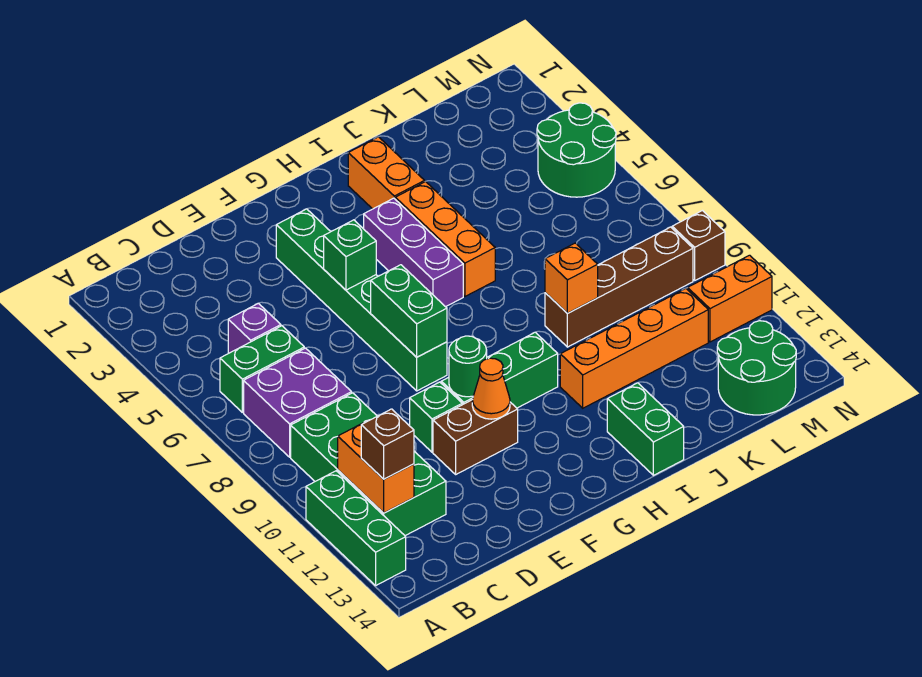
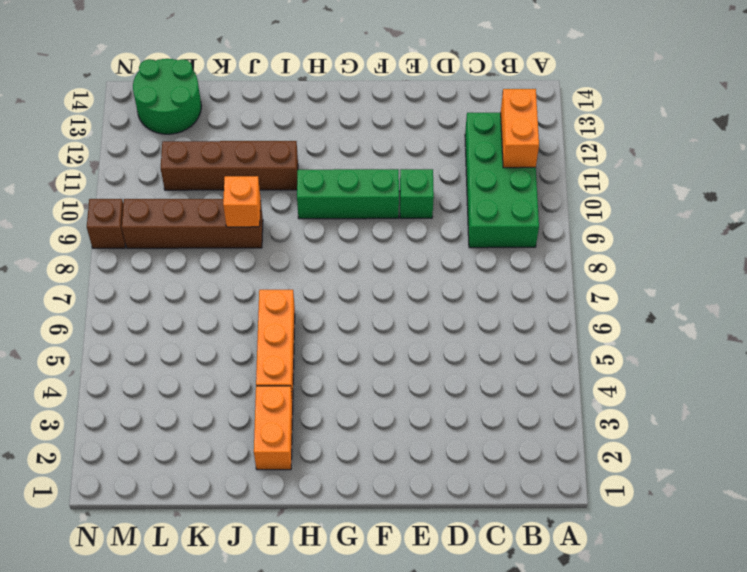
brown 1x4 brick [161,141,298,190] -> orange 1x4 brick [560,288,708,408]
none -> green 1x3 brick [306,471,406,586]
none -> green 1x2 brick [220,326,304,412]
none -> purple 2x2 brick [244,348,352,457]

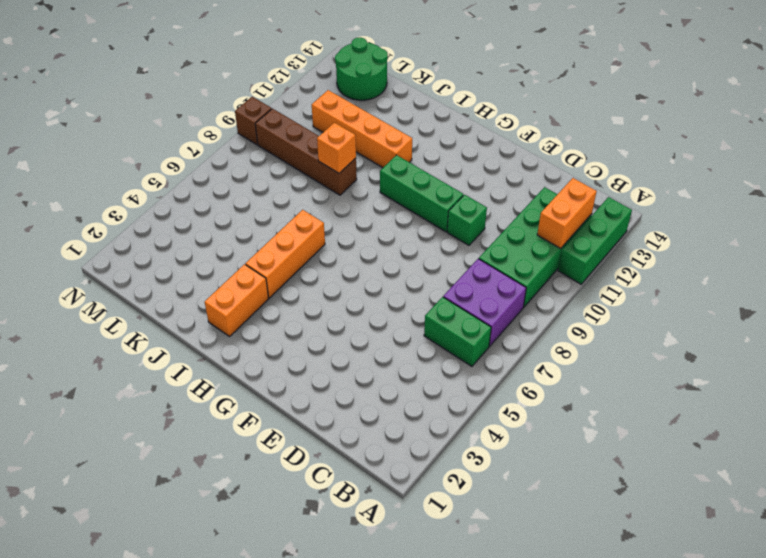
none -> purple 1x1 brick [228,303,281,353]
none -> brown 1x2 brick [433,400,518,474]
none -> green 1x6 brick [276,209,447,391]

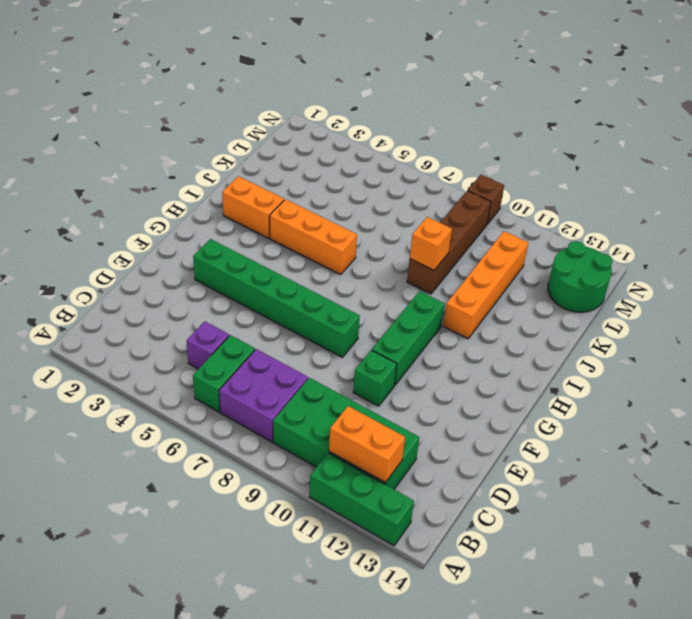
none -> brown 1x2 brick [433,400,518,474]
none -> purple 1x3 brick [364,198,463,307]
none -> green 1x2 brick [607,383,684,475]

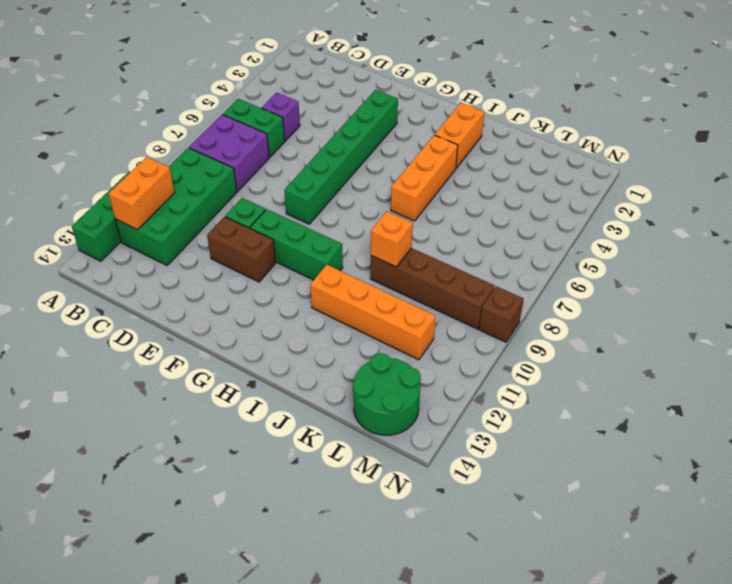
none -> purple 1x3 brick [364,198,463,307]
none -> green 1x2 brick [607,383,684,475]
none -> green 2x2 round brick [537,103,616,197]

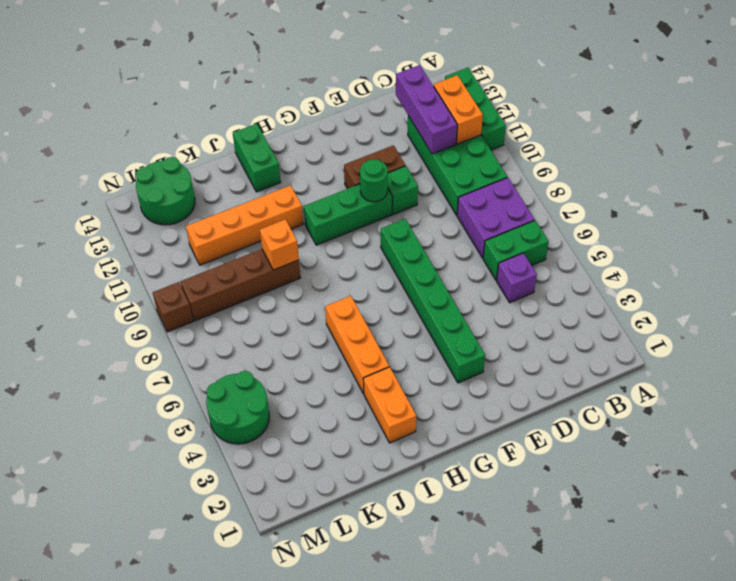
purple 1x3 brick [396,65,457,154] -> purple 1x3 brick moved to [364,198,463,307]
none -> orange 1x2 brick [688,255,772,342]
none -> green 1x1 brick [324,220,376,290]
none -> green 1x2 brick [371,265,447,357]

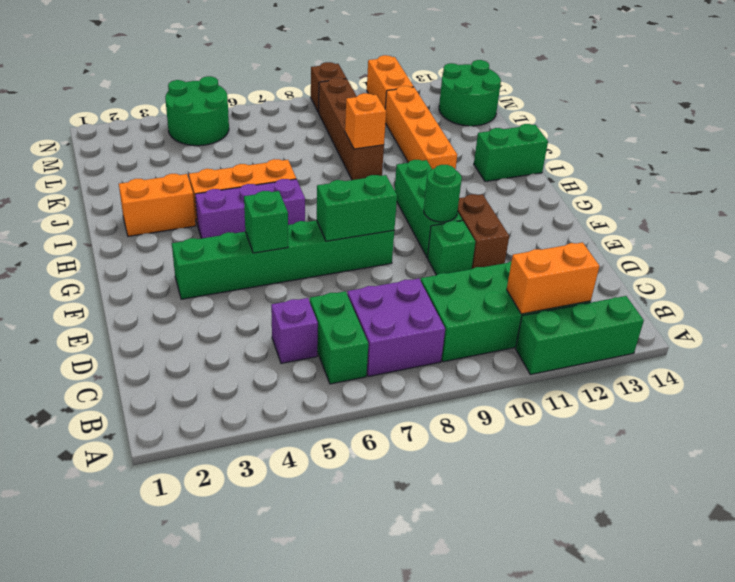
none -> orange 1x1 cone [472,358,510,419]
none -> brown 1x1 brick [361,409,414,479]

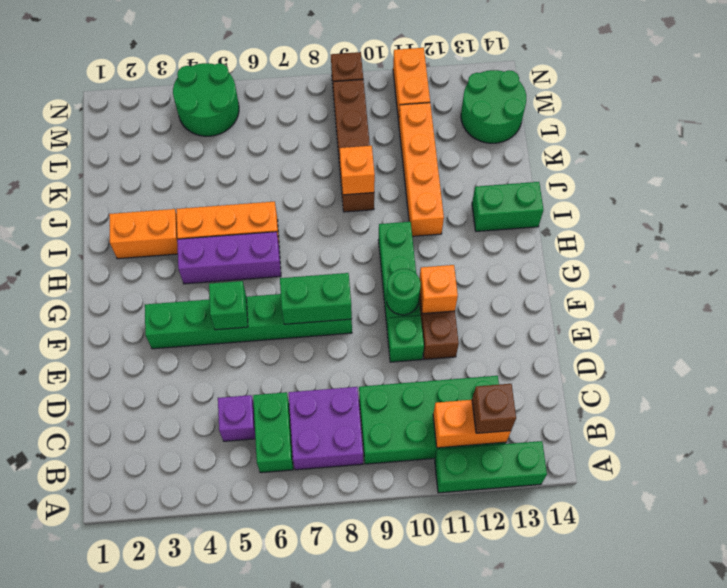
orange 1x1 brick [419,265,458,314] -> orange 1x1 cone [472,358,510,419]

